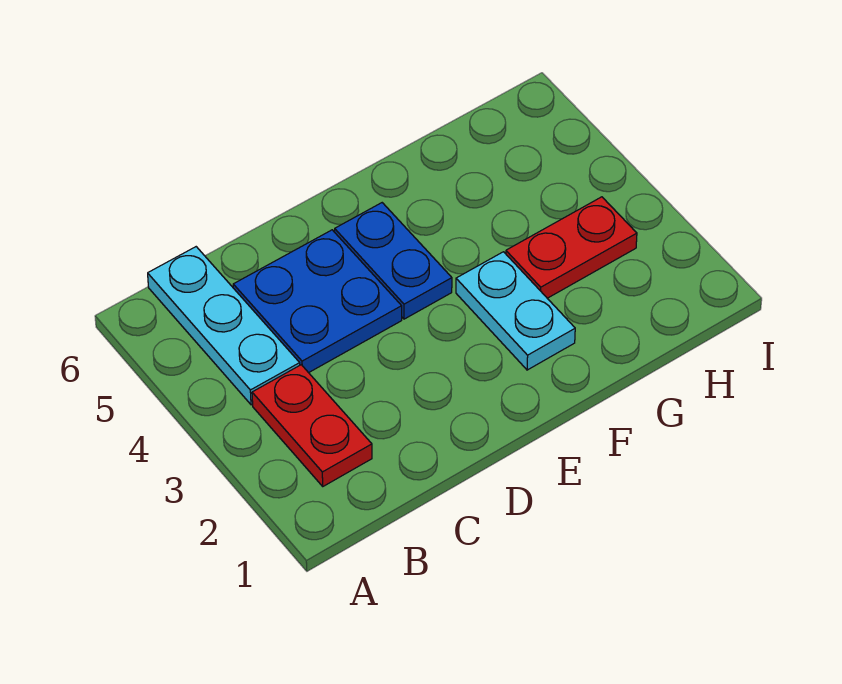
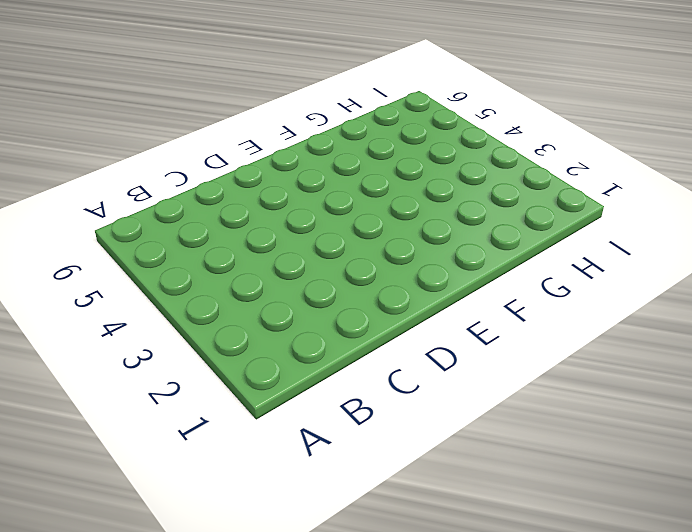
none -> red 1x2 plate [252,365,372,486]
none -> cyan 1x3 plate [148,247,300,405]

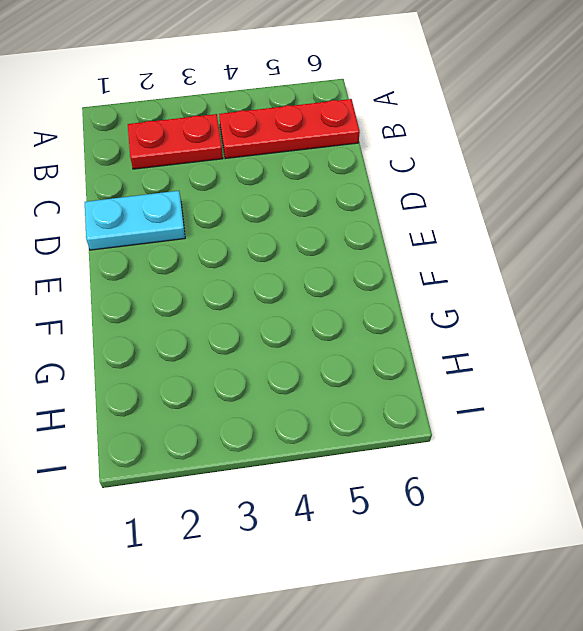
red 1x3 plate [219,99,360,159] -> cyan 1x3 plate [148,247,300,405]
cyan 1x2 plate [85,191,185,250] -> cyan 1x2 plate moved to [456,252,575,370]
none -> blue 2x2 plate [233,230,402,373]
none -> blue 1x2 plate [335,203,452,319]

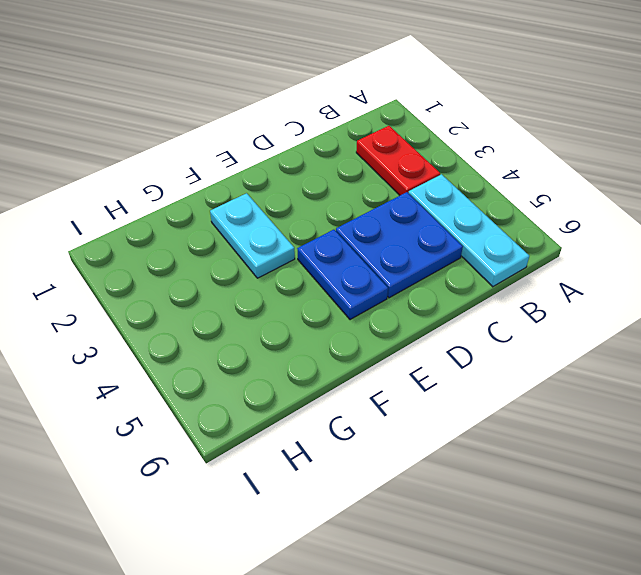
none -> red 1x2 plate [506,197,637,298]

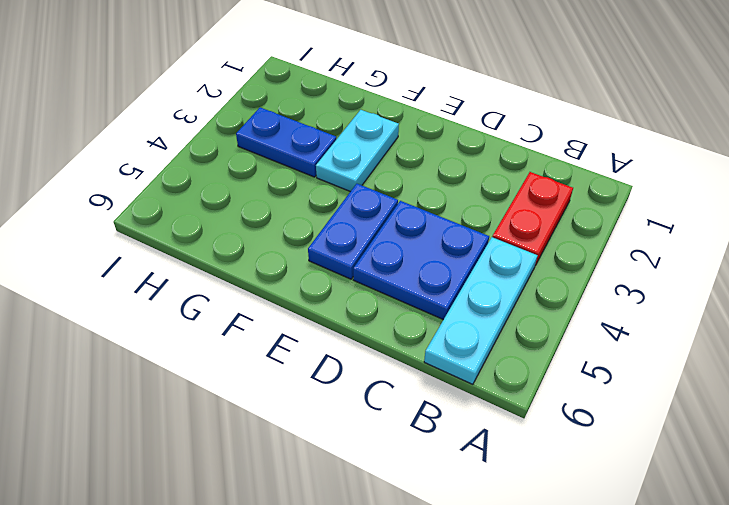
blue 1x2 plate [236,108,336,177] -> red 1x2 plate [506,197,637,298]

